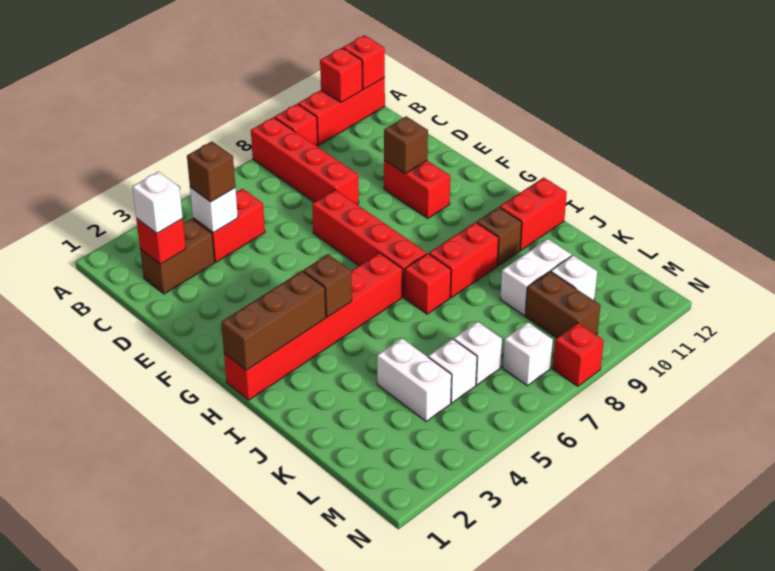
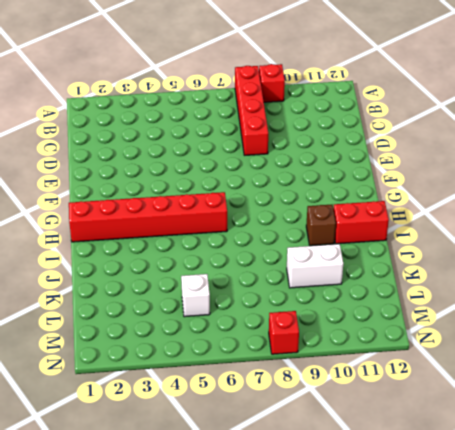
none -> red 1x3 brick [298,78,385,145]
none -> brown 1x2 brick [140,219,215,294]
none -> red 1x2 brick [193,189,265,262]

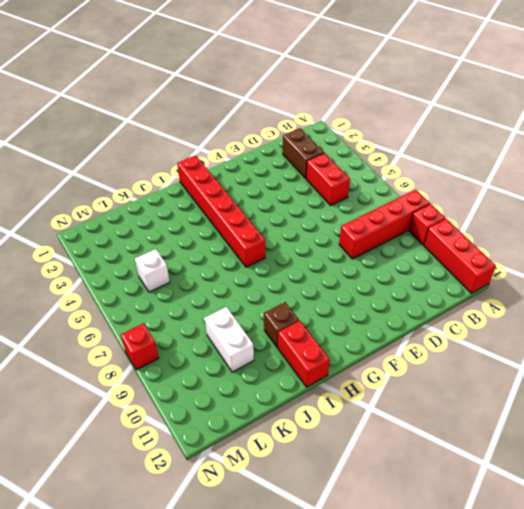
none -> red 1x4 brick [312,190,427,297]
none -> red 1x2 brick [384,160,450,218]
none -> red 1x1 brick [404,254,451,314]

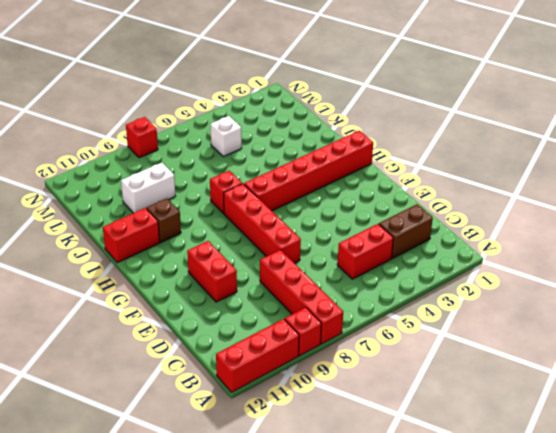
none -> red 1x2 brick [429,222,499,298]
none -> white 1x2 brick [377,338,452,421]
none -> white 1x1 brick [454,322,502,385]

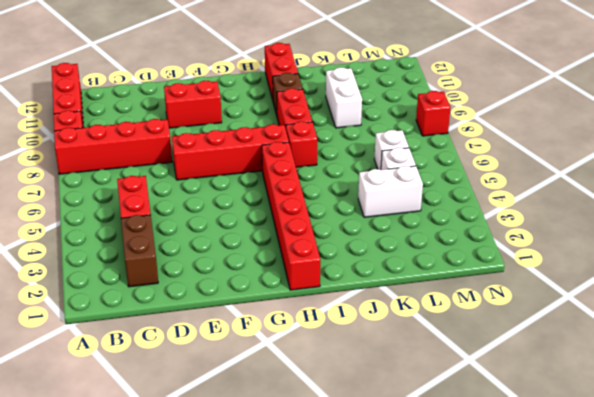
none -> brown 1x2 brick [525,271,600,338]
none -> white 1x1 brick [551,255,597,300]
none -> white 1x1 brick [503,322,553,386]

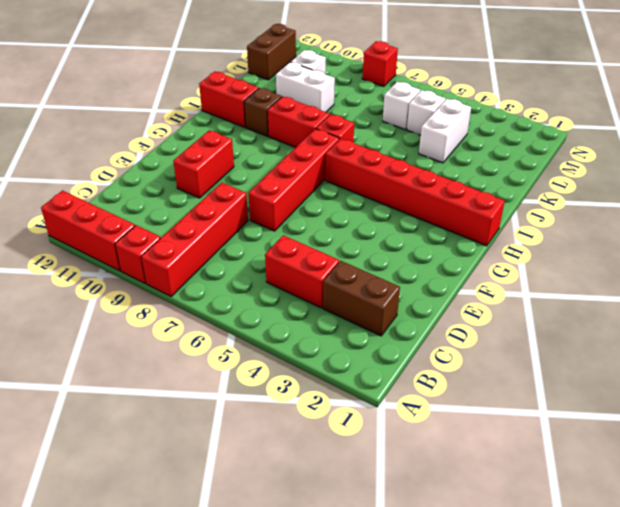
brown 1x2 brick [247,24,296,80] -> brown 1x2 brick moved to [525,271,600,338]
none -> white 1x1 brick [503,322,553,386]
none -> red 1x1 brick [320,48,362,102]
none -> red 1x1 brick [343,35,385,89]

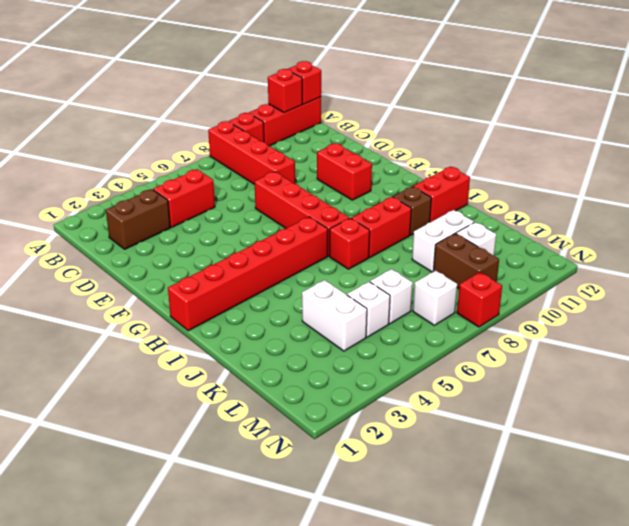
none -> red 1x1 brick [136,218,186,264]
none -> white 1x1 brick [190,187,238,233]
none -> brown 1x1 brick [384,116,428,174]

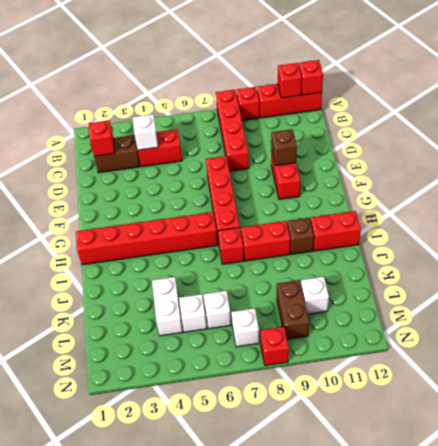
none -> white 1x2 brick [500,239,572,315]
none -> brown 1x3 brick [221,271,326,370]
none -> brown 1x1 brick [303,254,352,317]

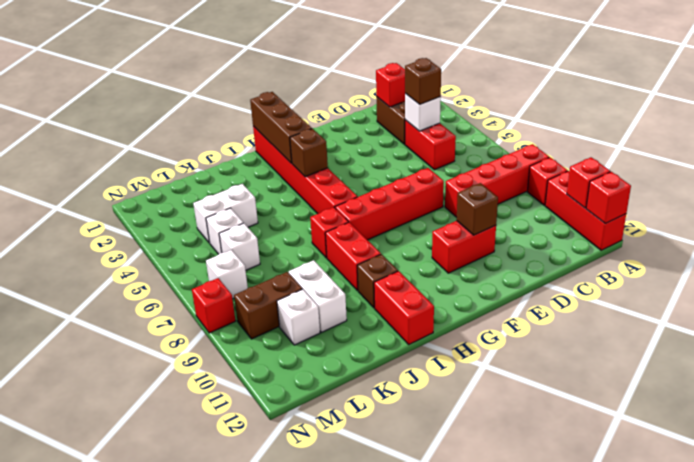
none -> white 1x1 brick [132,172,183,233]

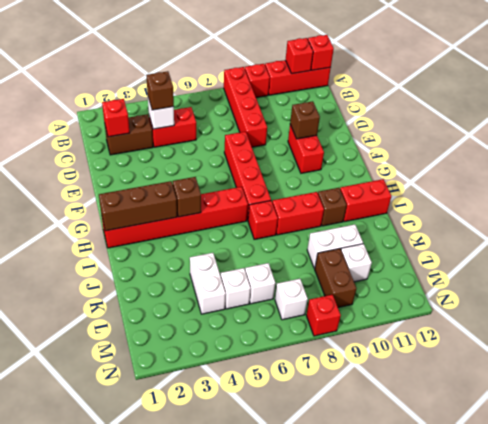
none -> white 1x1 brick [132,172,183,233]

